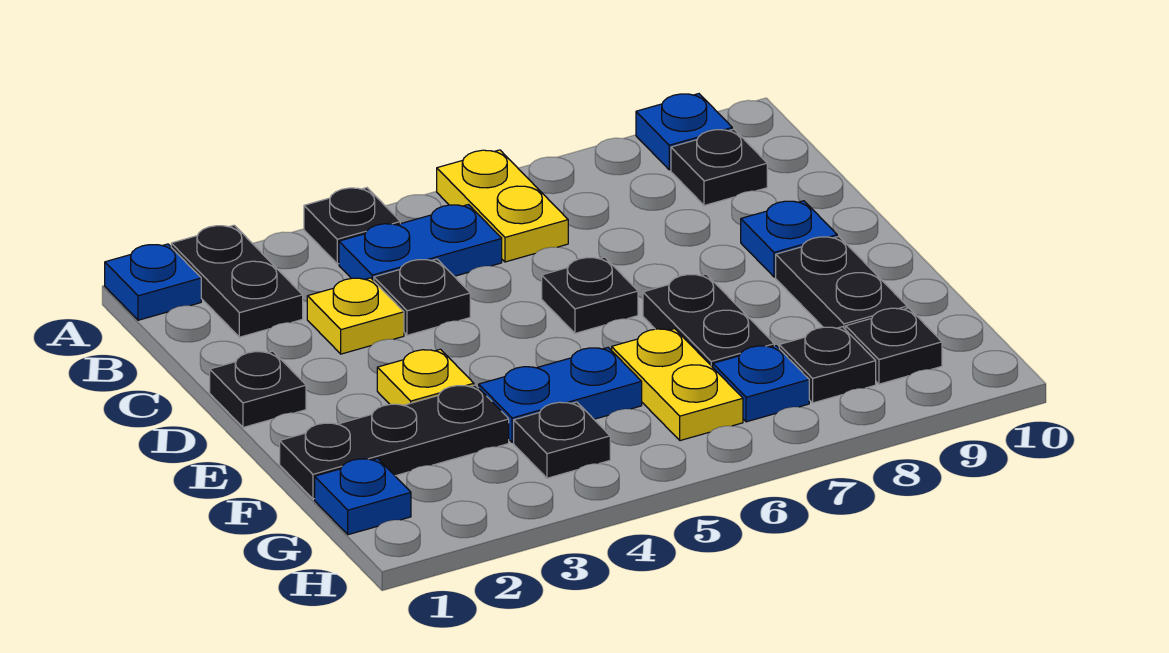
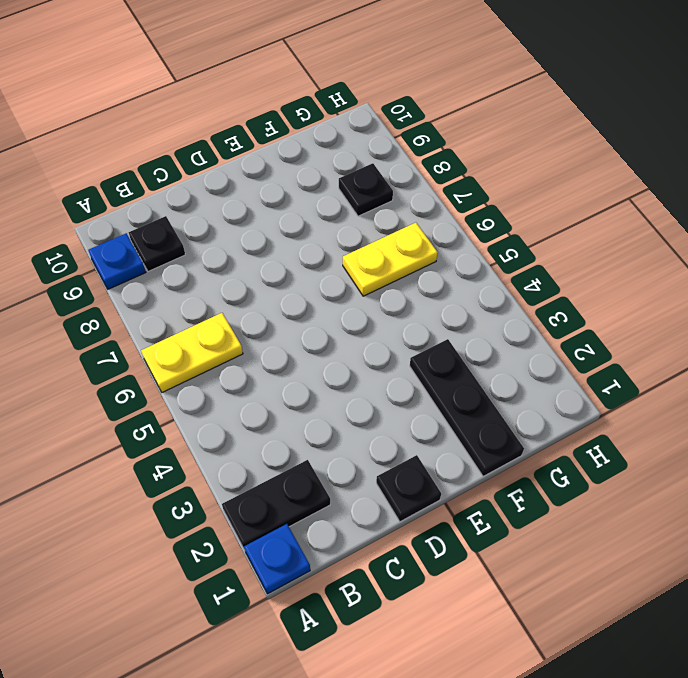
none -> black 1x1 plate [304,188,400,264]
none -> blue 1x2 plate [339,205,502,281]
none -> yellow 1x1 plate [307,278,404,354]

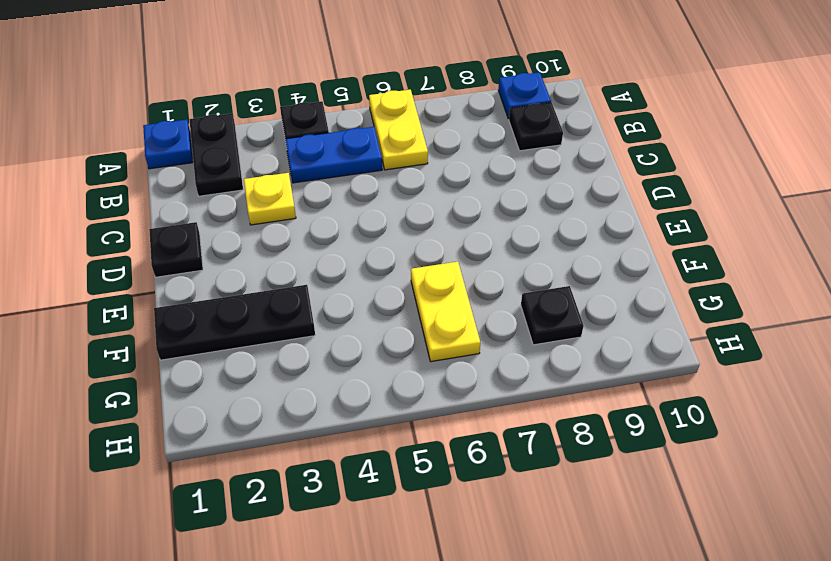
none -> black 1x1 plate [374,259,470,335]
none -> black 1x1 plate [542,257,638,333]
none -> blue 1x1 plate [741,201,837,277]

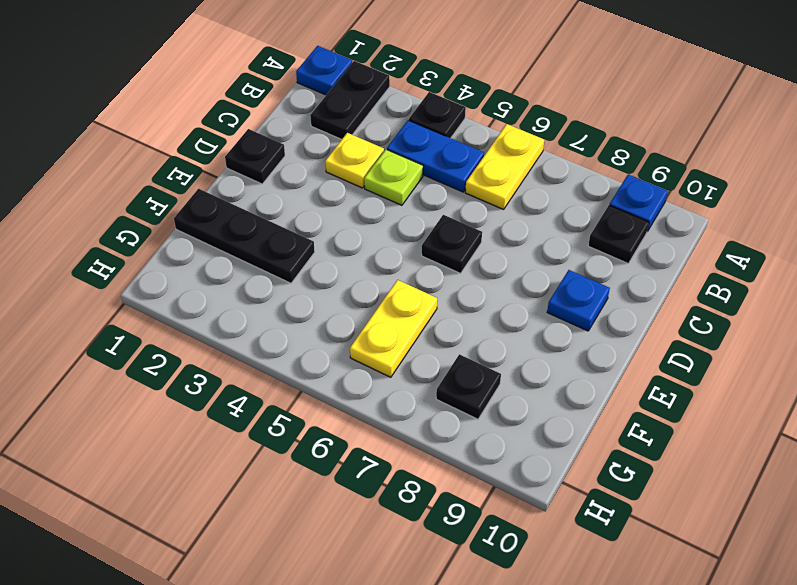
lime 1x1 plate [364,150,423,205] -> black 1x1 plate [374,259,470,335]
none -> yellow 1x1 plate [377,349,474,405]
none -> black 1x2 plate [643,274,774,367]
none -> black 1x2 plate [776,236,907,330]

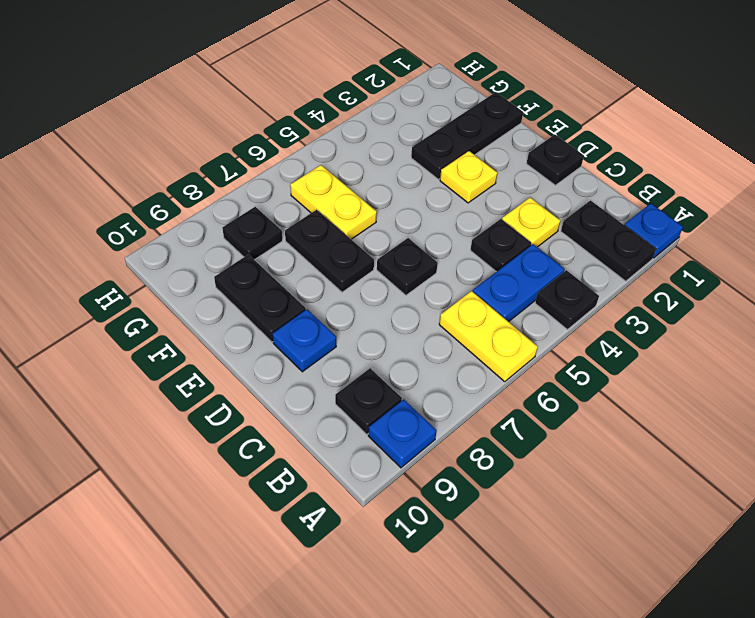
none -> blue 1x2 plate [479,348,642,442]
none -> blue 1x1 plate [315,458,411,535]
none -> black 1x1 plate [514,402,610,478]

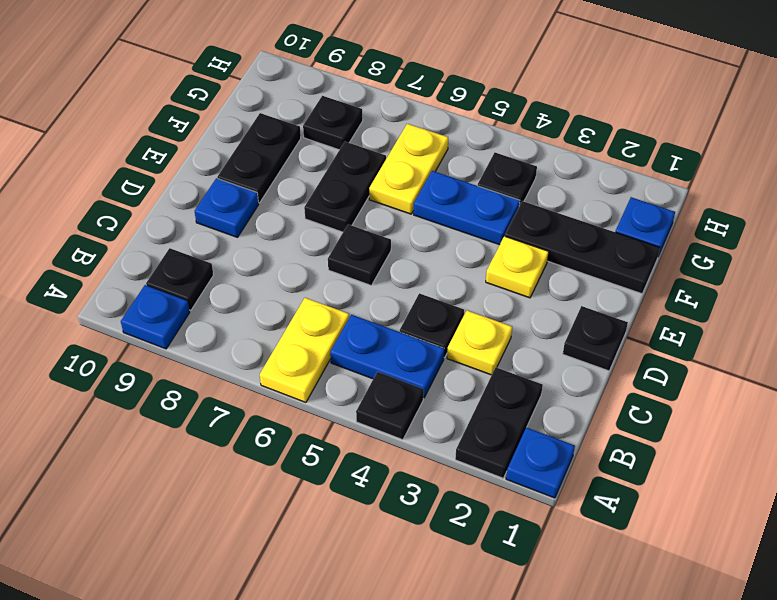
none -> blue 1x1 plate [713,346,809,422]
none -> black 1x1 plate [846,308,942,384]

